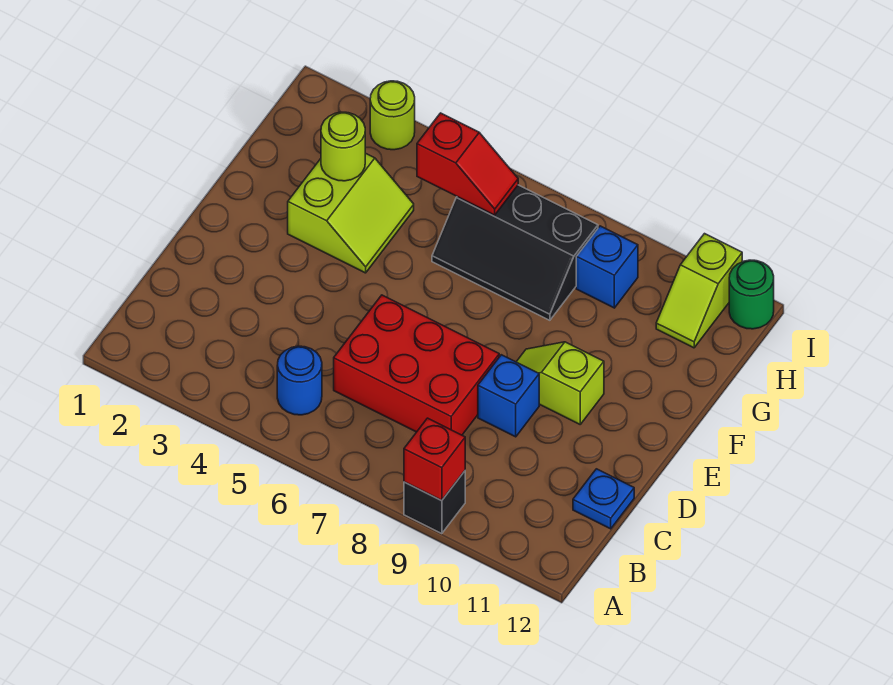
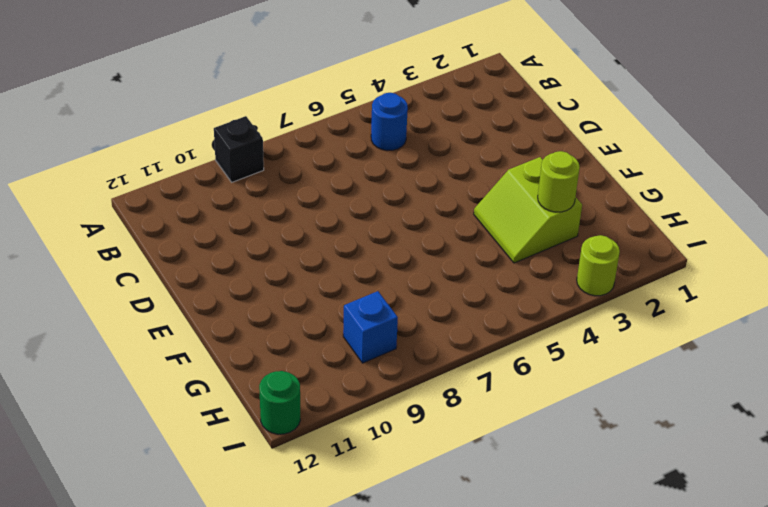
none -> red 2x3 brick [334,295,499,435]
none -> blue 1x1 plate [573,469,634,529]
none -> blue 1x1 brick [478,355,539,437]

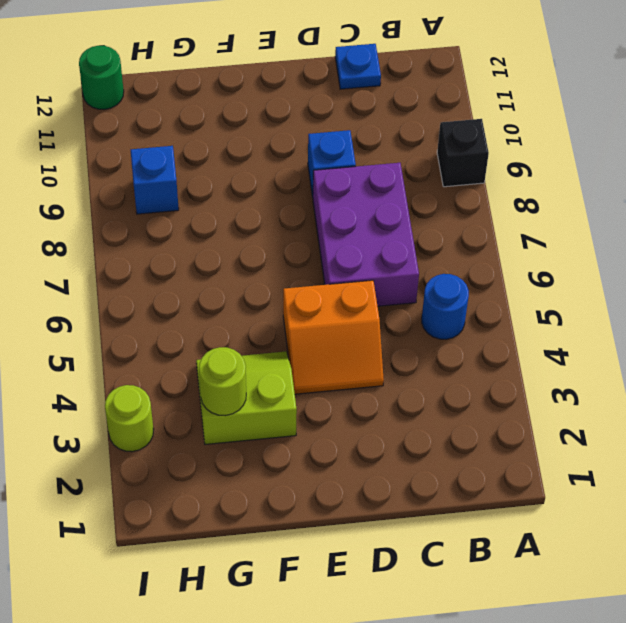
purple 2x3 brick [313,163,419,306] -> red 2x3 brick [334,295,499,435]
orange 2x2 slope [283,280,384,394] -> none
none -> lime 1x2 slope [517,342,604,424]
none -> black 2x3 slope [432,185,598,320]
none -> lime 1x2 slope [656,234,742,348]

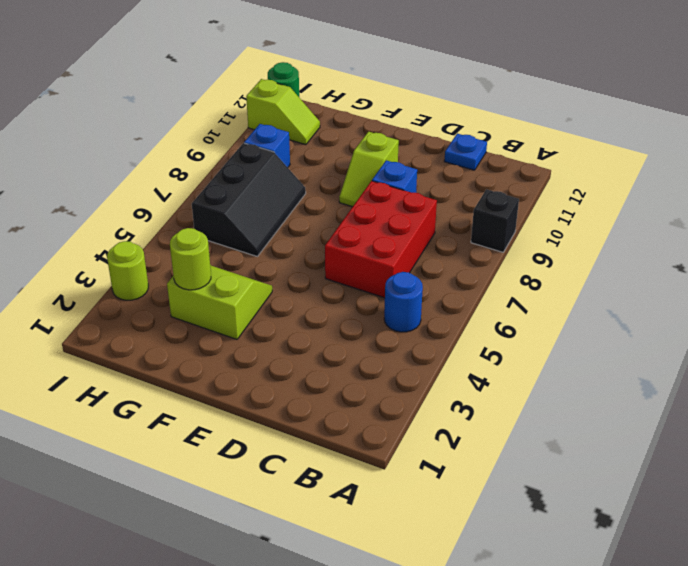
none -> red 1x1 brick [404,418,465,501]
none -> red 1x2 slope [417,113,518,215]

